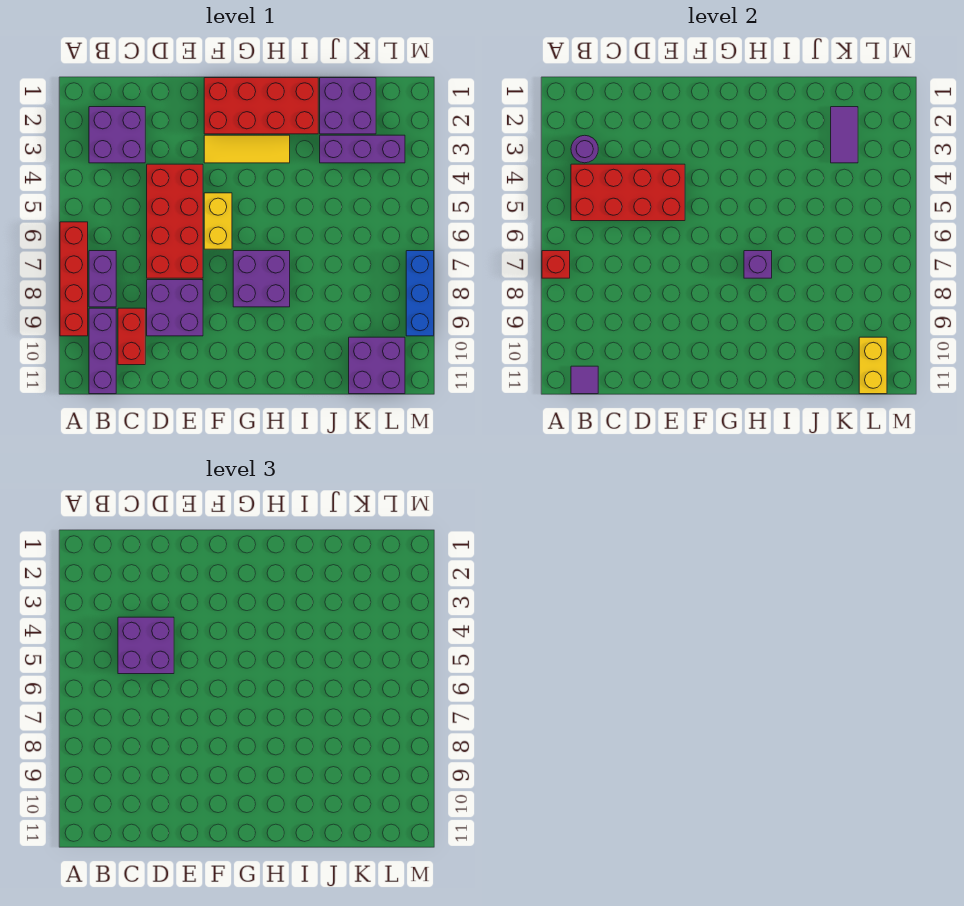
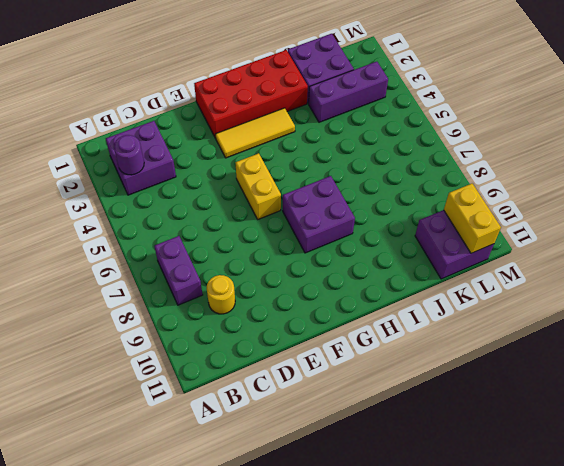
yellow 1x1 round brick [207,275,235,314] -> red 1x2 brick [118,308,145,365]
none -> red 1x4 brick [60,222,88,336]
none -> purple 1x3 brick [89,308,116,394]
none -> red 2x4 brick [147,164,203,278]

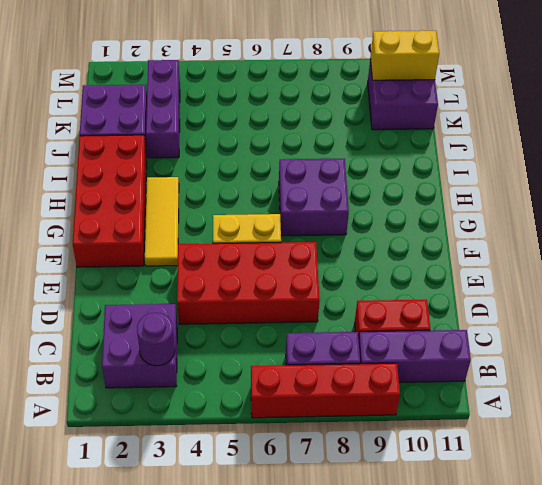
none -> purple 2x2 brick [147,280,203,336]
none -> blue 1x3 brick [406,251,434,336]
none -> red 1x1 brick [542,251,570,278]

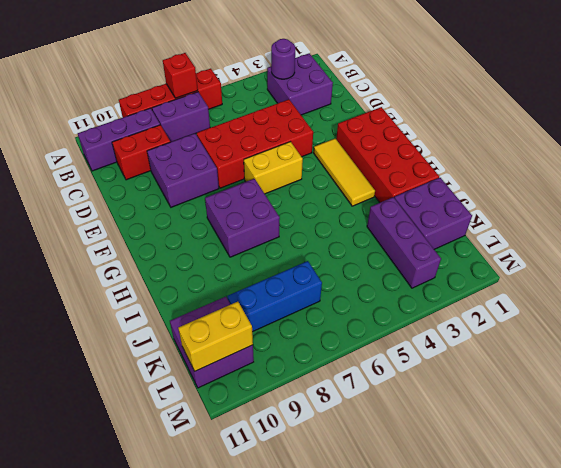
blue 1x3 brick [227,261,322,332] -> blue 1x3 brick moved to [406,251,434,336]
none -> red 2x4 brick [571,164,685,221]
none -> purple 1x1 tile [571,366,598,394]
none -> purple 1x1 brick [744,251,772,278]

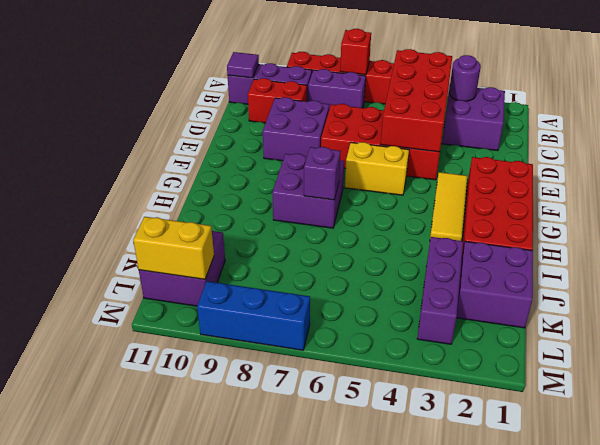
none -> purple 1x2 tile [831,107,858,163]
none -> purple 2x2 brick [118,617,174,674]

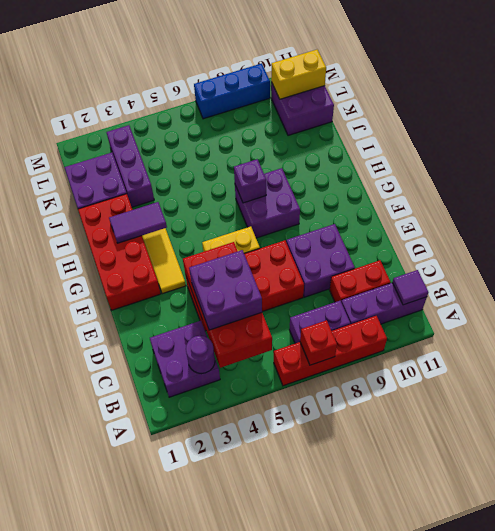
purple 1x2 tile [109,202,167,243] -> purple 1x2 tile moved to [831,107,858,163]

